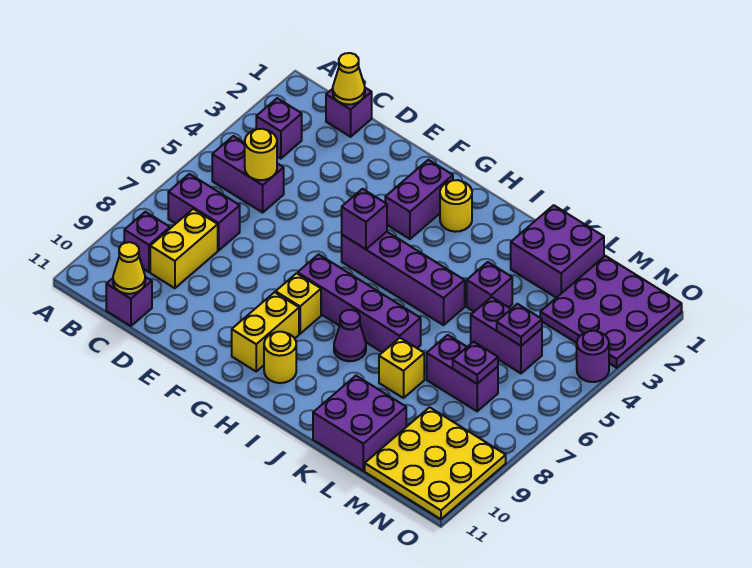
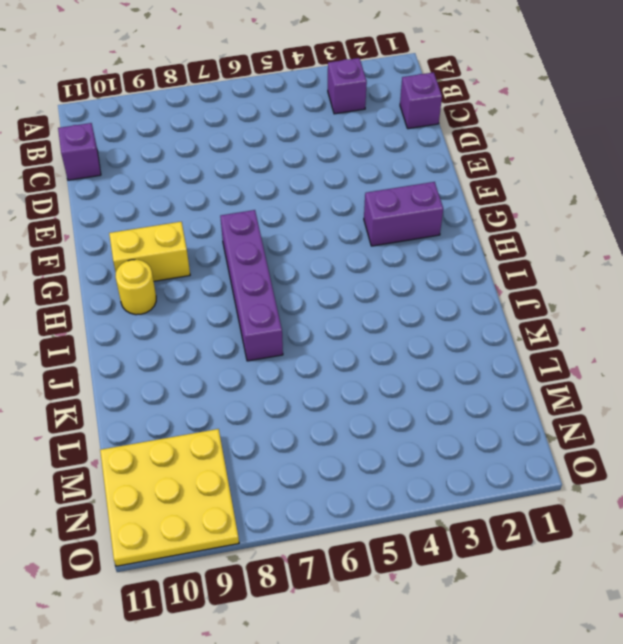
none -> purple 1x2 brick [212,136,284,212]
none -> purple 1x2 brick [168,174,240,250]
none -> purple 1x1 brick [124,212,170,272]
none -> yellow 1x2 brick [150,209,218,288]

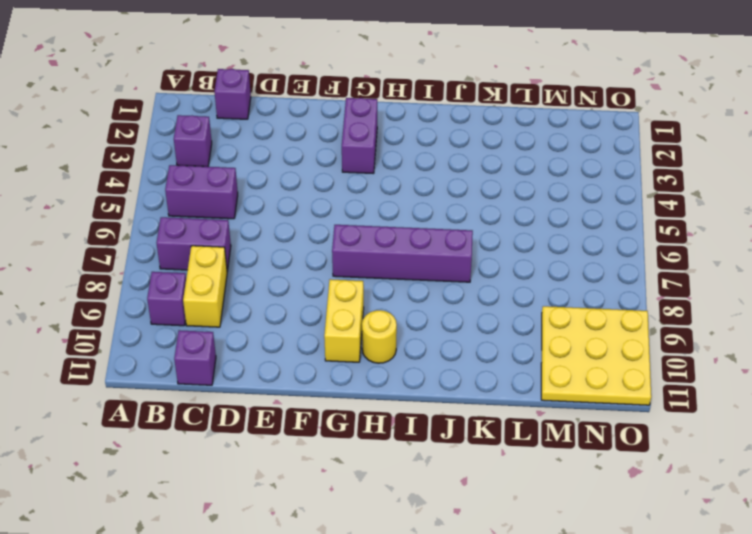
none -> purple 1x4 brick [342,232,465,325]
none -> yellow 1x1 brick [276,273,321,334]
none -> yellow 1x1 round brick [440,180,472,232]
none -> purple 1x1 cone [334,310,366,361]

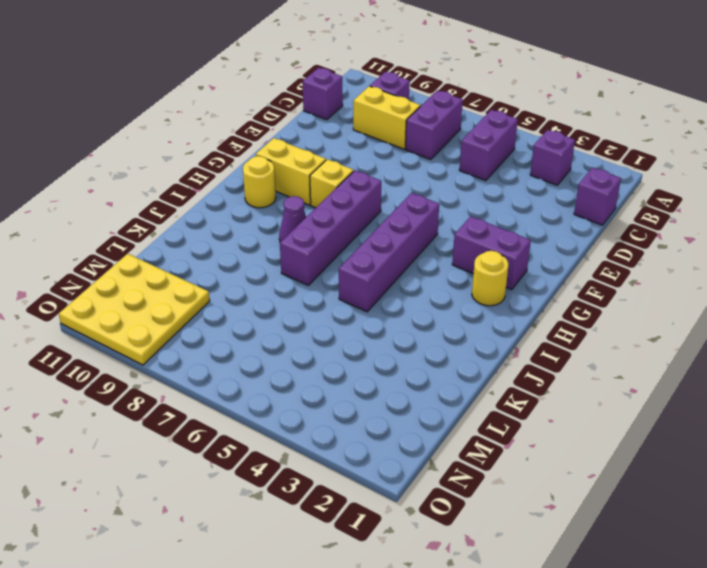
none -> purple 2x2 brick [511,205,604,298]
none -> purple 1x1 brick [467,262,512,312]
none -> yellow 1x1 brick [379,338,424,398]
none -> purple 2x2 brick [313,376,406,471]

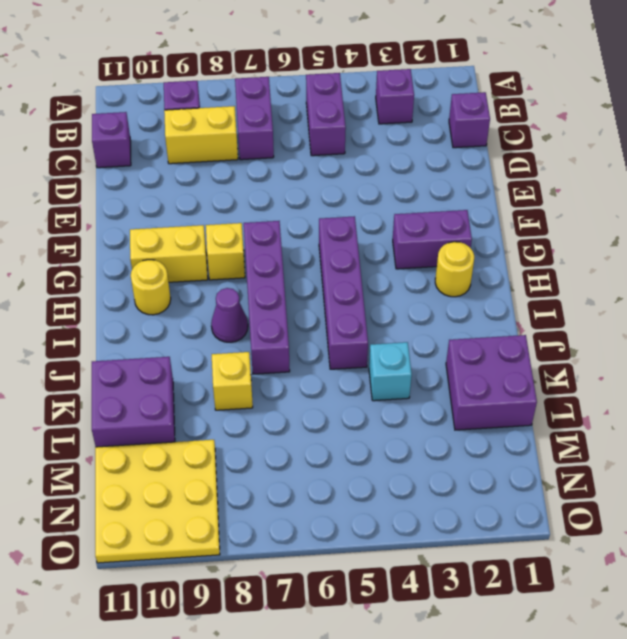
cyan 1x1 brick [369,342,412,401] -> purple 1x1 brick [467,262,512,312]
none -> purple 1x2 brick [471,297,542,373]
none -> purple 1x2 brick [427,335,498,411]
none -> purple 3x3 plate [540,256,682,368]
none -> purple 1x1 round brick [577,331,609,382]

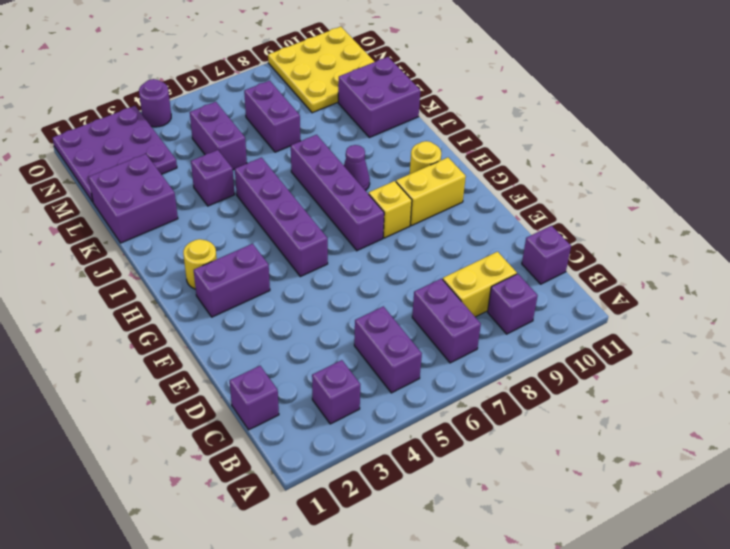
none -> yellow 1x1 brick [379,338,424,398]
none -> yellow 1x1 cone [333,53,365,104]
none -> yellow 1x1 round brick [245,129,277,180]
none -> yellow 1x1 cone [113,242,145,294]

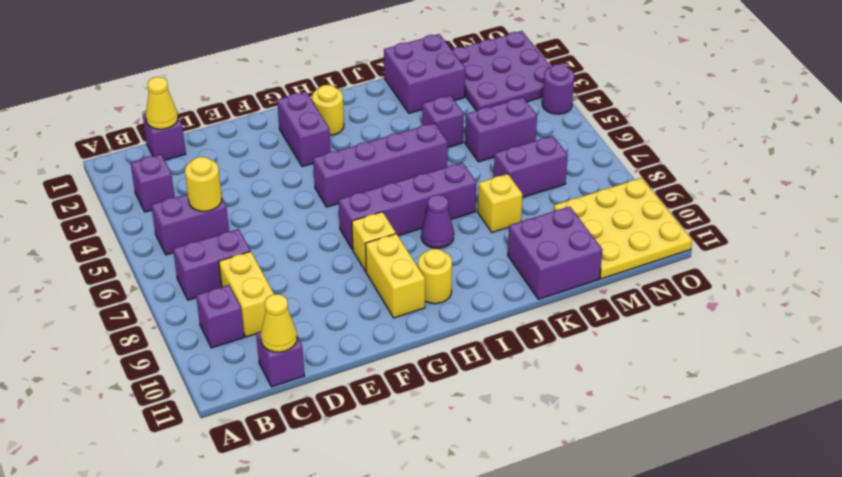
none -> purple 1x1 brick [342,189,387,249]
none -> purple 1x1 plate [497,304,542,346]
none -> purple 1x1 plate [453,342,498,384]

